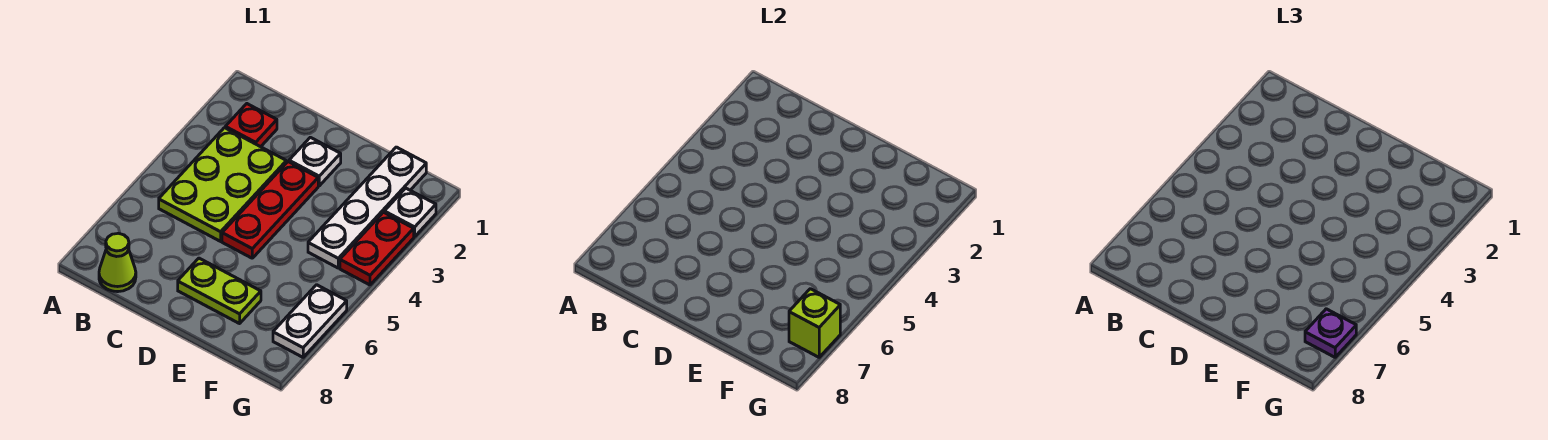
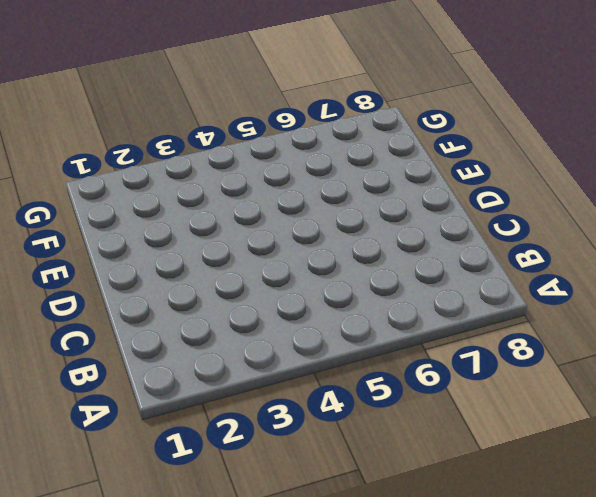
none -> red 1x1 plate [225,104,277,147]
none -> lime 2x3 plate [159,128,286,241]
none -> lime 1x1 cone [99,233,136,292]

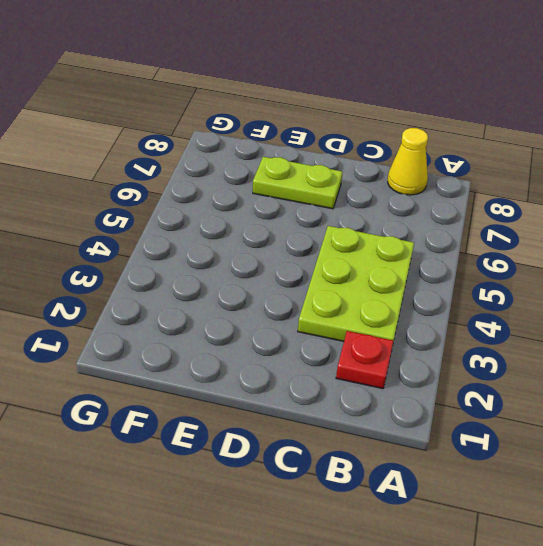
yellow 1x1 cone [388,128,428,195] -> lime 1x1 cone [99,233,136,292]
none -> white 1x1 plate [289,137,341,186]
none -> red 1x3 plate [222,162,318,258]
none -> white 1x4 plate [308,147,426,268]

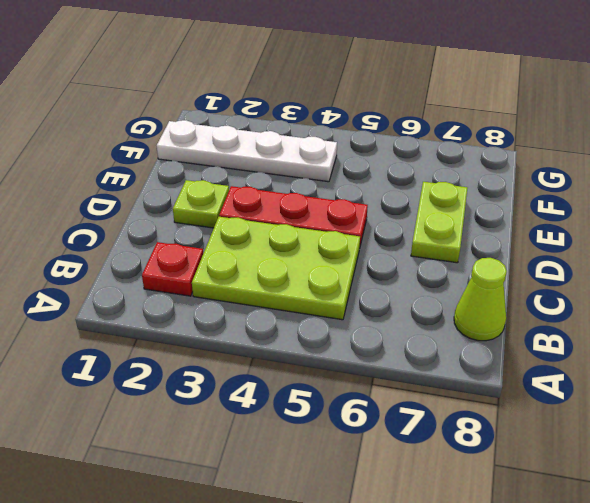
lime 1x1 plate [173,180,229,228] -> white 1x1 plate [289,137,341,186]
none -> white 1x1 plate [384,188,436,237]
none -> red 1x2 plate [340,212,414,285]
none -> white 1x2 plate [273,285,347,357]

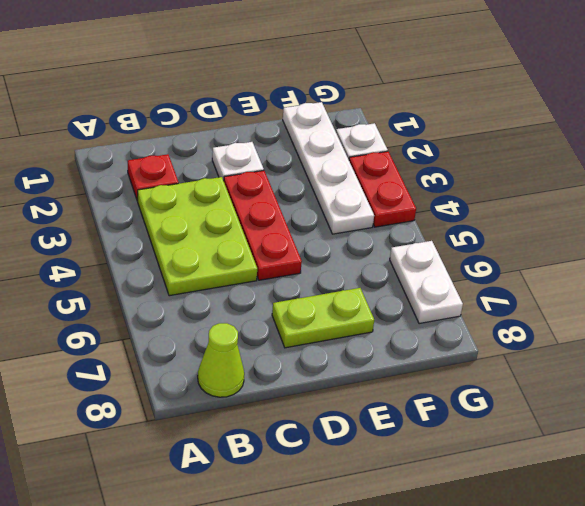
none -> lime 1x1 brick [789,289,840,357]
none -> purple 1x1 plate [1305,309,1356,357]

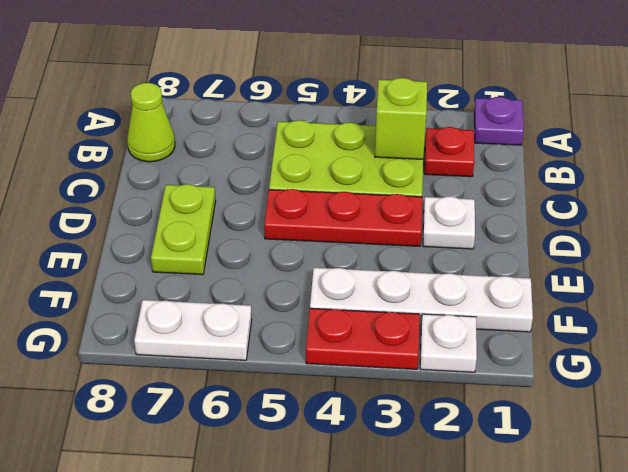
purple 1x1 plate [474,97,524,145] -> purple 1x1 plate moved to [1305,309,1356,357]
lime 1x1 brick [375,78,427,159] -> lime 1x1 brick moved to [789,289,840,357]

